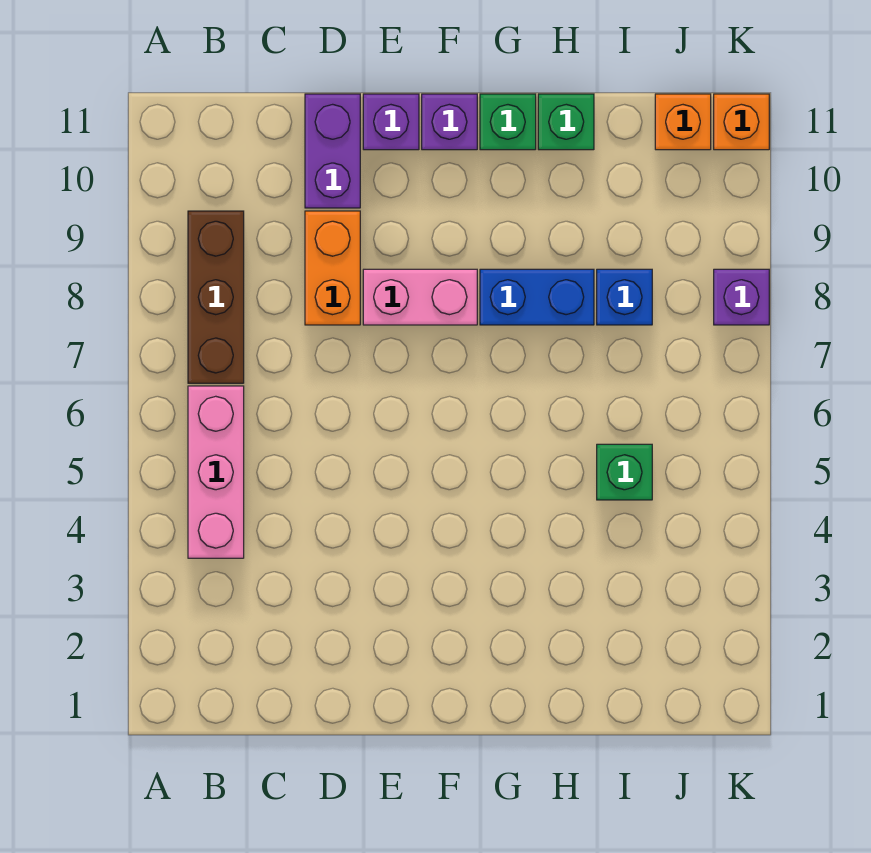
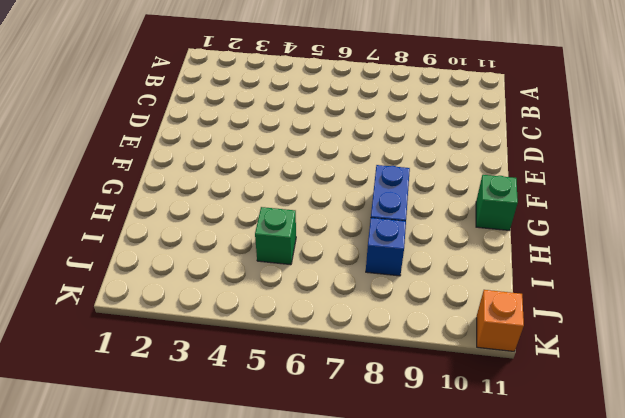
none -> pink 1x3 brick [188,386,244,558]
none -> brown 1x3 brick [188,211,244,383]
none -> orange 1x2 brick [305,211,360,325]

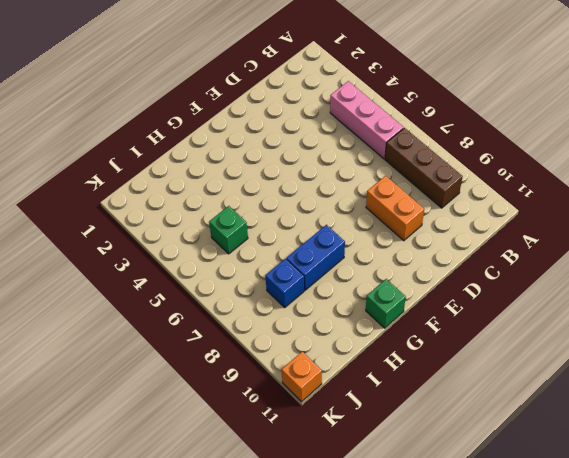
none -> purple 1x2 brick [305,94,360,208]
none -> pink 1x2 brick [363,269,477,325]
none -> purple 1x1 brick [363,94,419,150]

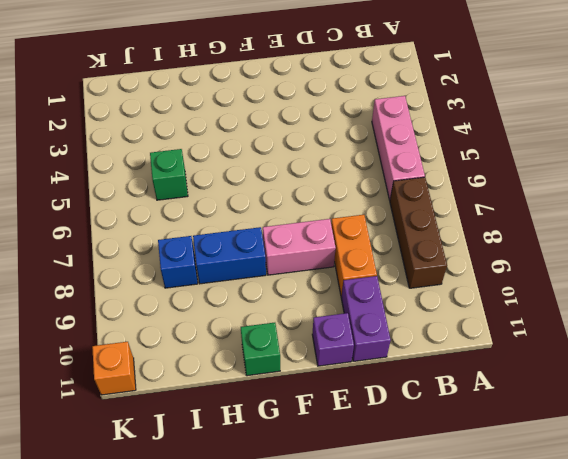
none -> purple 1x1 brick [422,94,477,150]
none -> green 1x1 brick [538,94,594,150]
none -> orange 1x1 brick [655,94,711,150]

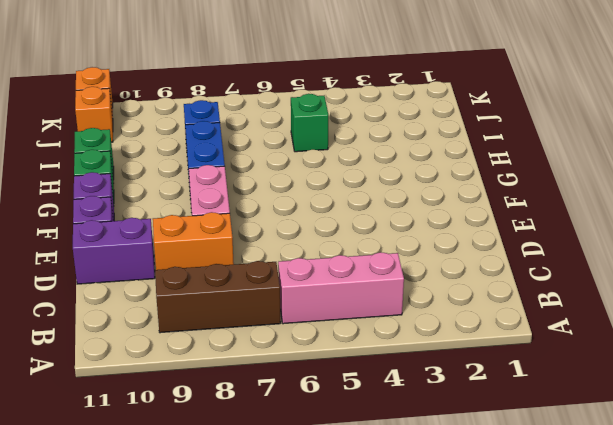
none -> purple 1x1 brick [714,269,769,325]

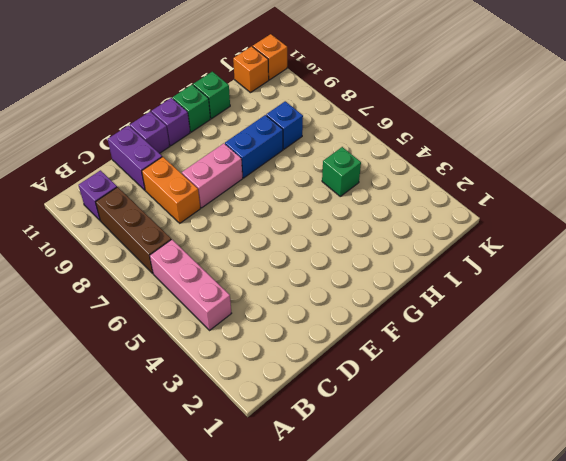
purple 1x1 brick [79,170,117,220] -> purple 1x1 brick moved to [714,269,769,325]

